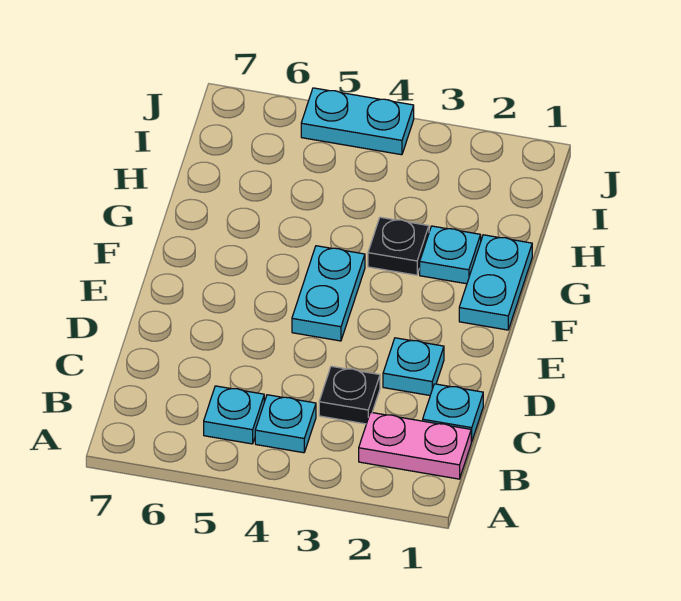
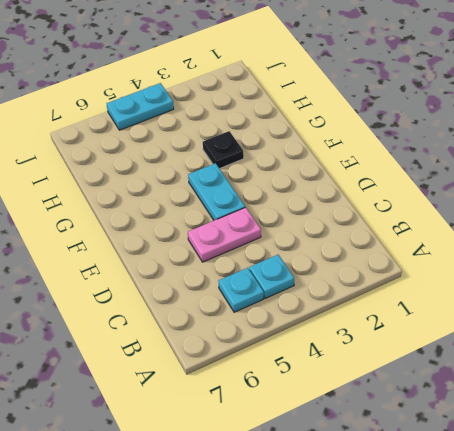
pink 1x2 plate [188,207,261,262] -> pink 1x2 plate moved to [359,412,471,479]
none -> cyan 1x1 plate [423,384,483,442]
none -> black 1x1 plate [319,366,380,424]

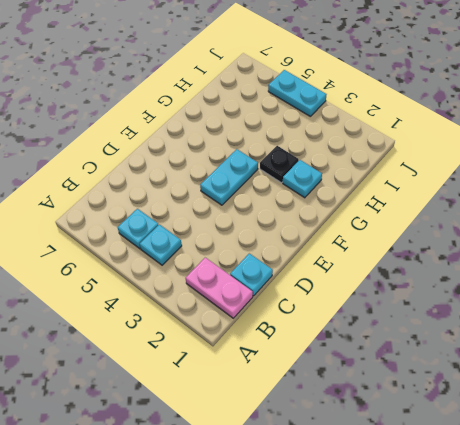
none -> black 1x1 plate [319,366,380,424]
none -> cyan 1x1 plate [383,338,444,395]

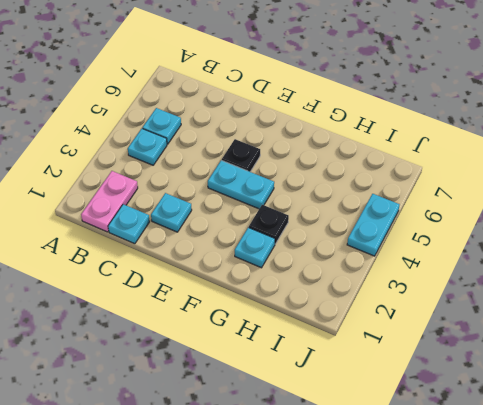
black 1x1 plate [222,139,260,172] -> black 1x1 plate moved to [319,366,380,424]
none -> cyan 1x2 plate [459,235,532,330]

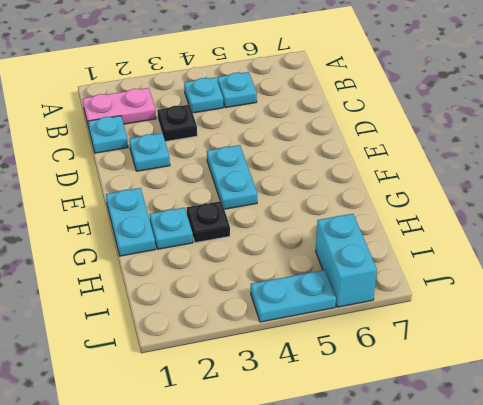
cyan 1x2 brick [316,214,377,307] -> none

